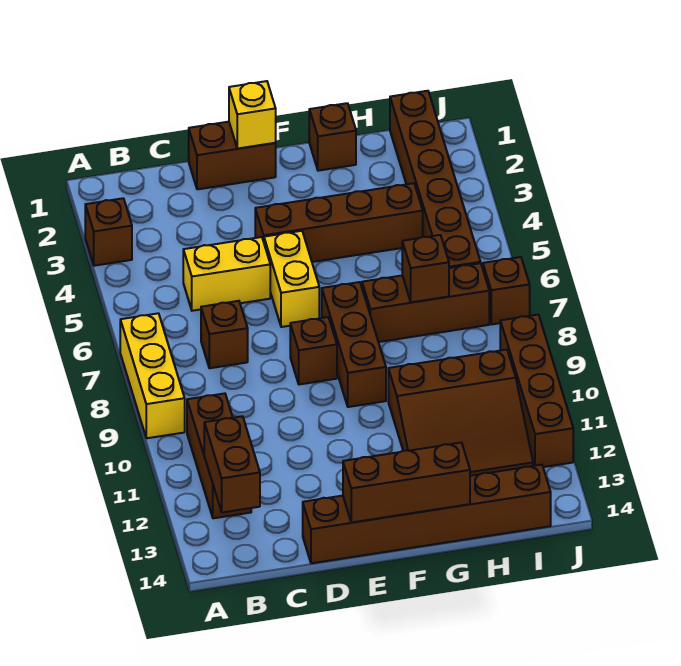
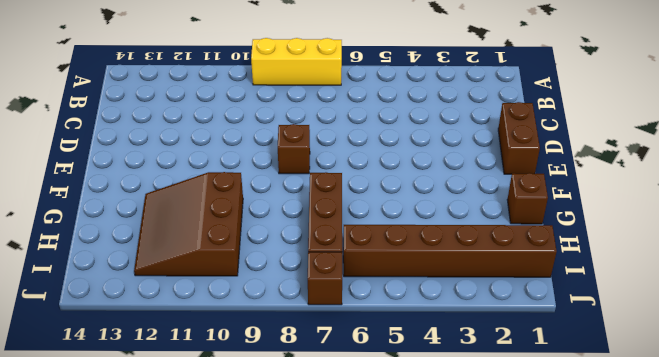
none -> brown 1x1 brick [85,198,132,266]
none -> brown 1x3 brick [187,393,251,518]
none -> yellow 1x2 brick [183,237,270,311]

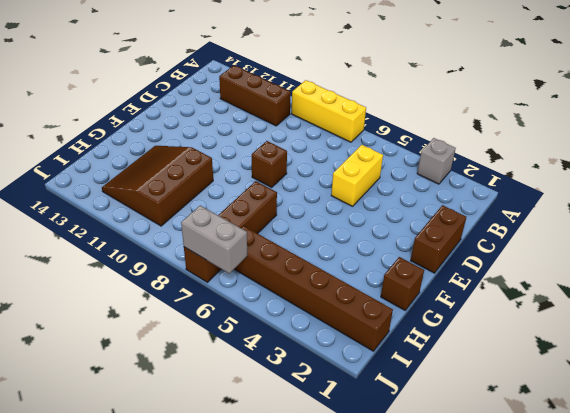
grey 1x1 brick [417,138,456,184] -> brown 1x1 brick [85,198,132,266]
grey 1x2 brick [181,206,247,273] -> none
none -> brown 1x1 brick [201,301,248,368]
none -> brown 1x6 brick [303,465,551,563]
none -> brown 1x4 brick [255,183,423,262]

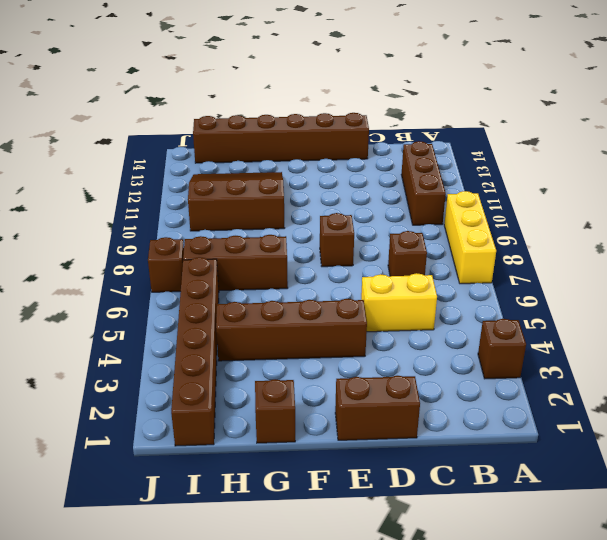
none -> yellow 1x2 brick [264,231,319,327]
none -> brown 1x3 brick [322,282,386,407]
none -> brown 1x4 brick [500,315,573,467]

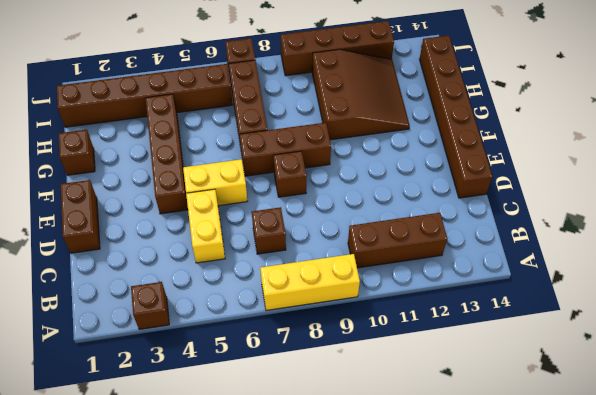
none -> brown 1x2 brick [204,416,260,512]
none -> yellow 1x1 brick [229,81,276,149]
none -> brown 1x3 brick [343,443,470,523]

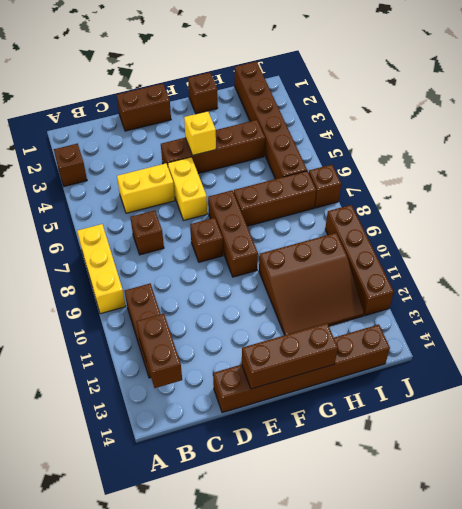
yellow 1x1 brick [184,111,216,155] -> yellow 1x1 brick moved to [229,81,276,149]
none -> brown 1x1 brick [402,235,449,302]

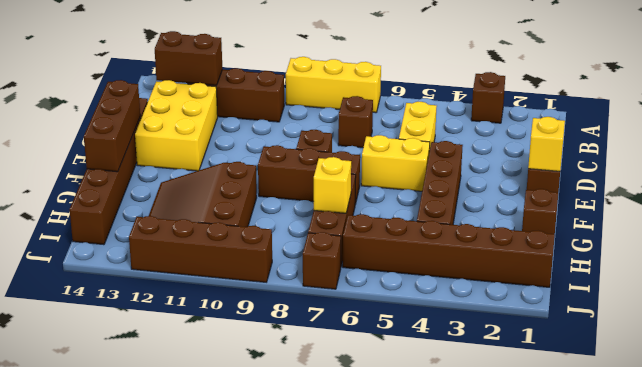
yellow 2x3 brick [135,80,218,171] -> none
yellow 1x1 brick [314,157,351,213] -> brown 1x1 brick [402,235,449,302]

